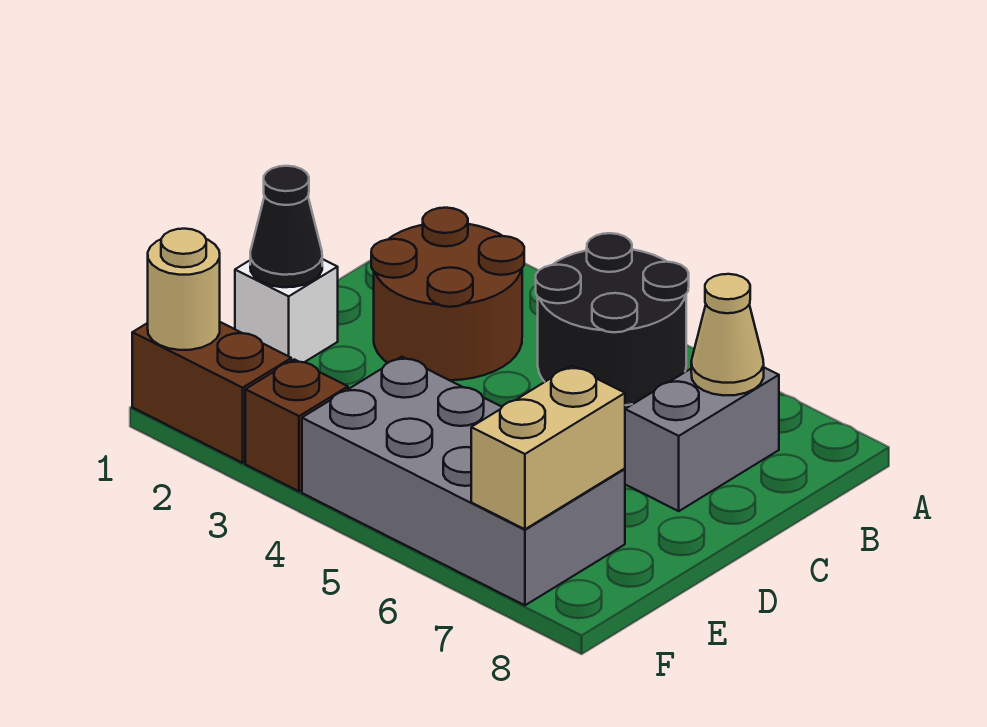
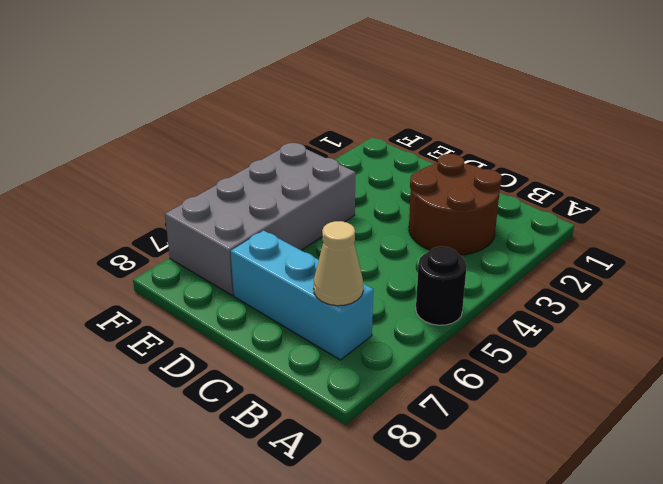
black 1x1 round brick [416,247,467,325] -> black 2x2 round brick [536,233,689,405]
cyan 1x3 brick [231,231,373,360] -> grey 1x2 brick [625,368,779,511]
none -> white 1x1 brick [235,259,338,362]
none -> brown 1x2 brick [132,322,291,463]

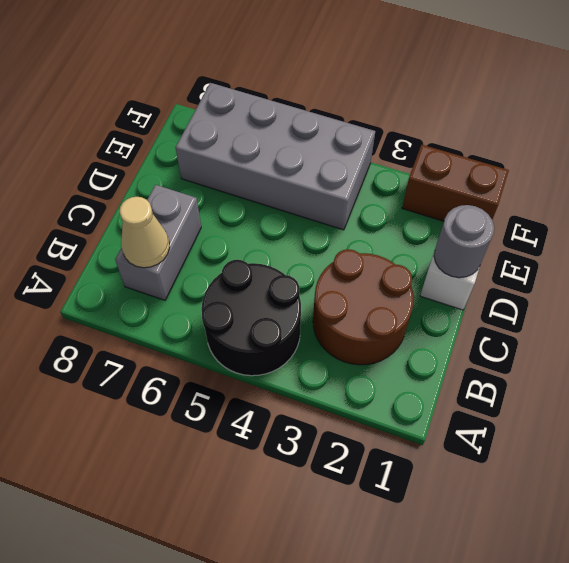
grey 1x1 round brick [434,205,494,278] -> black 1x1 cone [250,166,322,287]
none -> brown 1x1 brick [245,359,348,491]
none -> tan 1x2 brick [471,366,625,529]

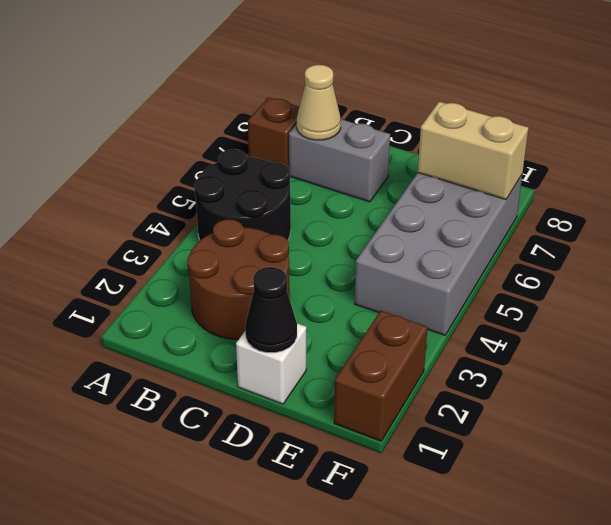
brown 1x1 brick [248,97,299,168] -> brown 1x1 brick moved to [245,359,348,491]
none -> tan 1x1 round brick [148,229,220,350]

